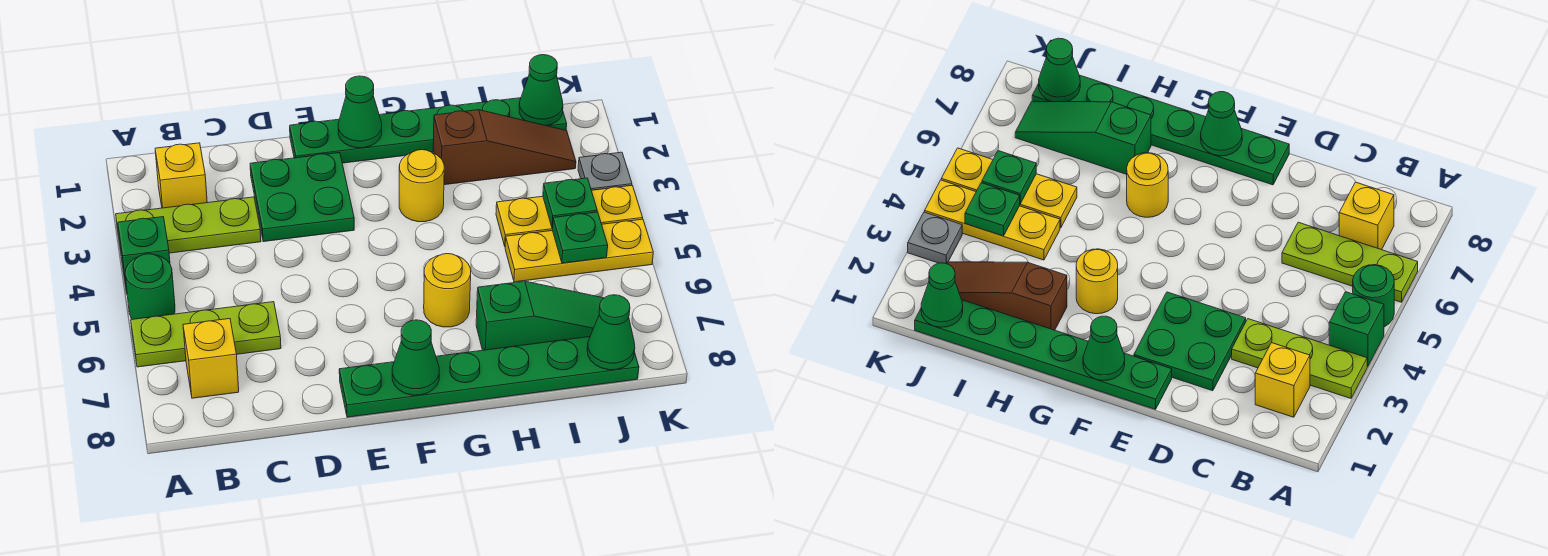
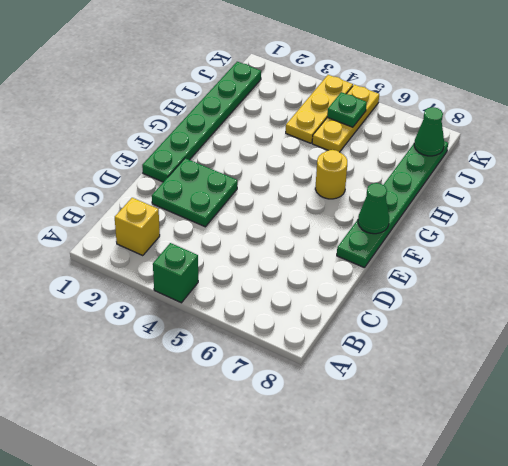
none -> lime 1x3 plate [116,197,261,253]
none -> green 1x1 round brick [125,254,175,319]
none -> lime 1x3 plate [131,302,281,367]

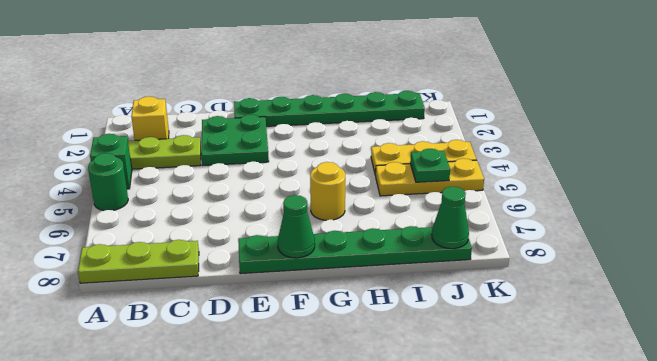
lime 1x3 plate [78,240,199,283] -> lime 1x3 plate moved to [131,302,281,367]
none -> yellow 1x1 brick [183,319,239,398]
none -> yellow 1x1 round brick [399,150,444,222]
none -> brown 1x3 slope [433,110,576,185]

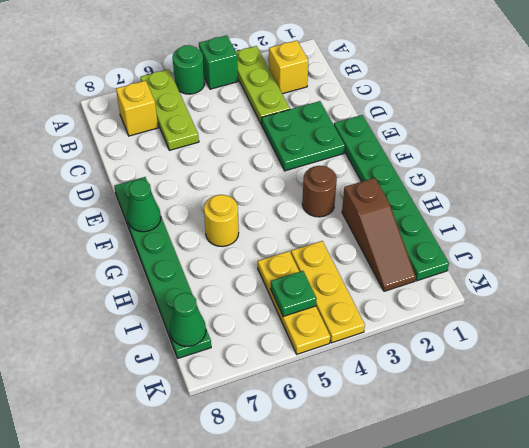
brown 1x1 round brick [302,166,337,217] -> yellow 1x1 round brick [399,150,444,222]
none -> green 1x3 slope [476,281,604,350]
none -> grey 1x1 plate [578,152,632,190]
none -> green 1x1 cone [338,76,382,148]

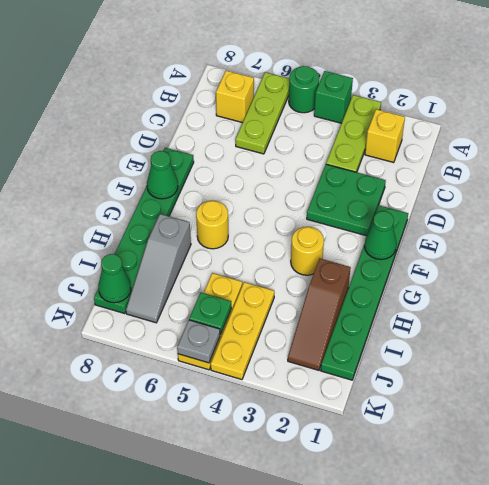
grey 1x3 slope [126,214,191,323] -> green 1x3 slope [476,281,604,350]
grey 1x1 plate [177,320,220,363] -> grey 1x1 plate moved to [578,152,632,190]
none -> green 1x1 cone [519,55,563,126]
none -> green 1x1 plate [543,178,597,228]

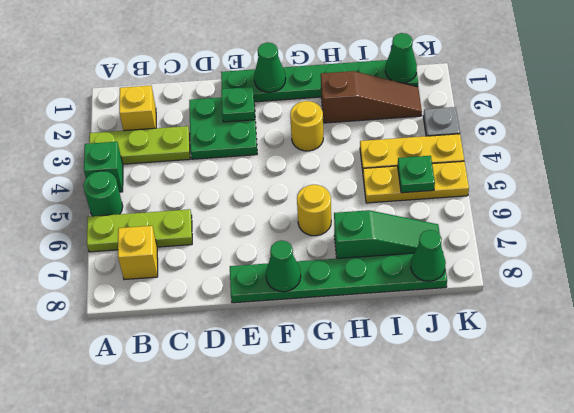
green 1x1 plate [221,87,255,122] -> green 1x1 plate moved to [543,178,597,228]

